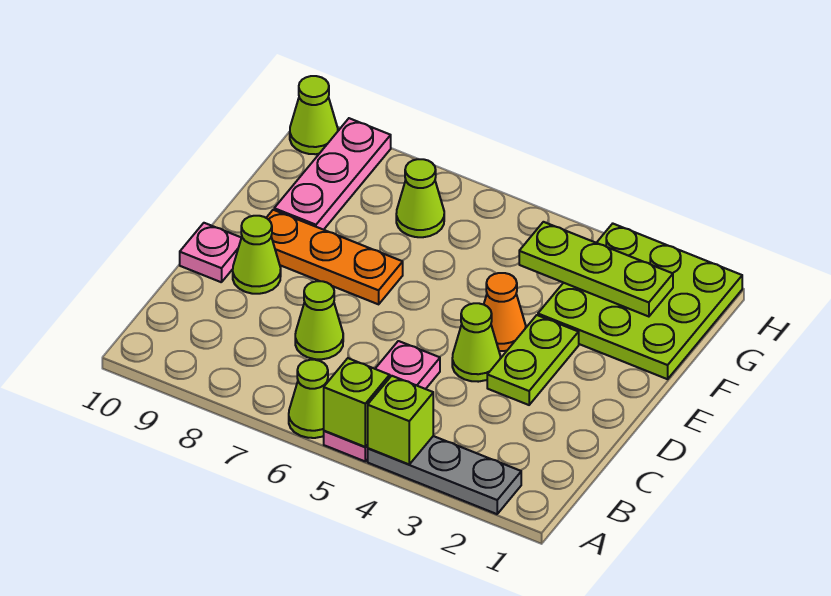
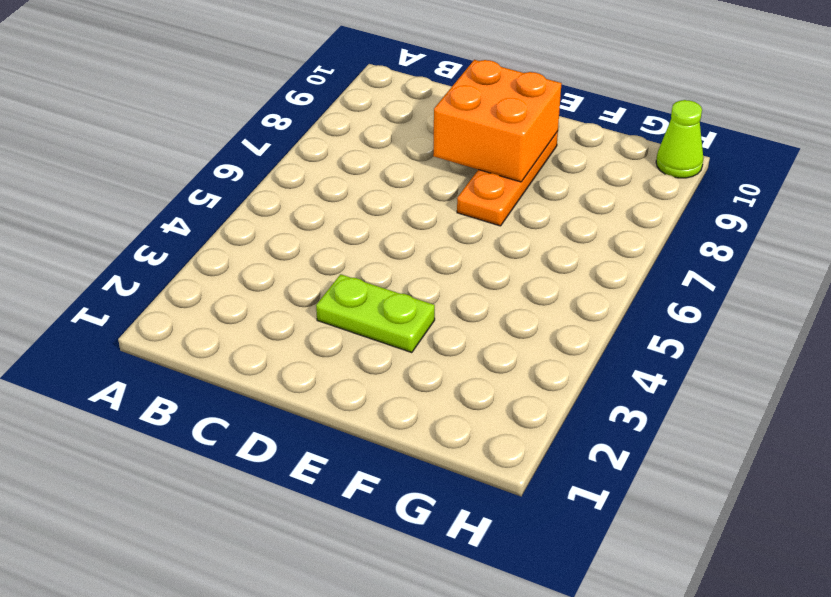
orange 2x2 brick [433,60,562,182] -> none
none -> grey 1x3 plate [368,436,521,514]
none -> pink 1x3 plate [324,341,440,461]
none -> lime 1x1 cone [289,360,328,438]

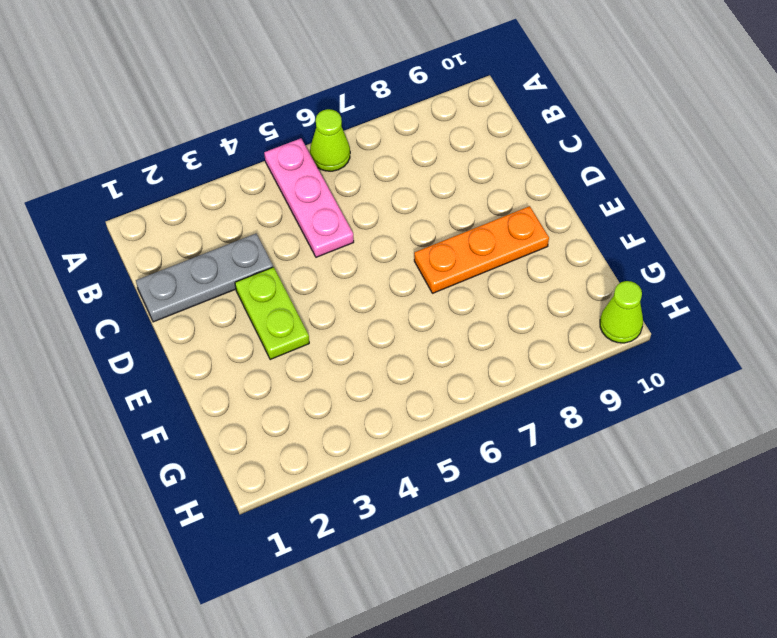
grey 1x3 plate [136,234,273,322] -> grey 1x3 plate moved to [368,436,521,514]
none -> lime 1x1 cone [295,281,343,359]
none -> lime 1x1 cone [452,303,500,382]
none -> lime 1x1 cone [233,216,281,294]

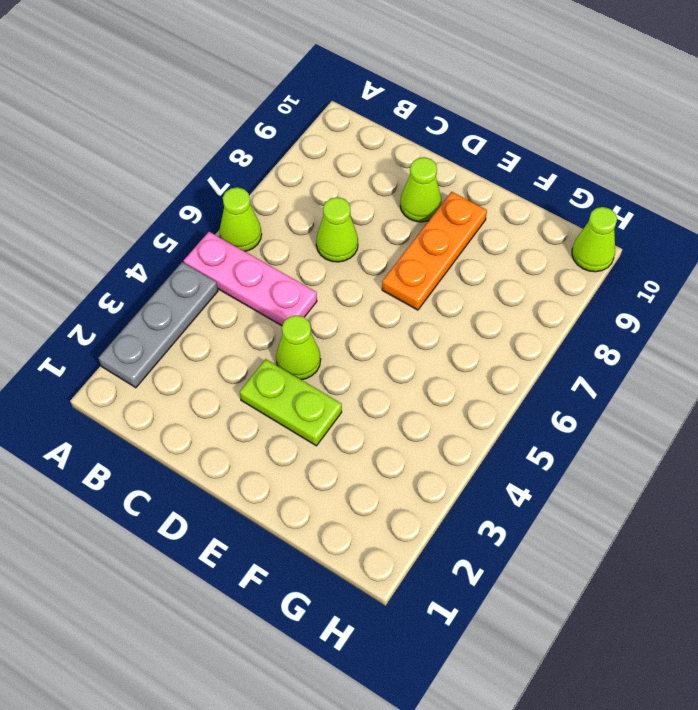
none -> pink 1x1 plate [180,223,241,282]
none -> orange 1x1 cone [484,273,526,351]
none -> lime 3x3 plate [538,224,742,379]

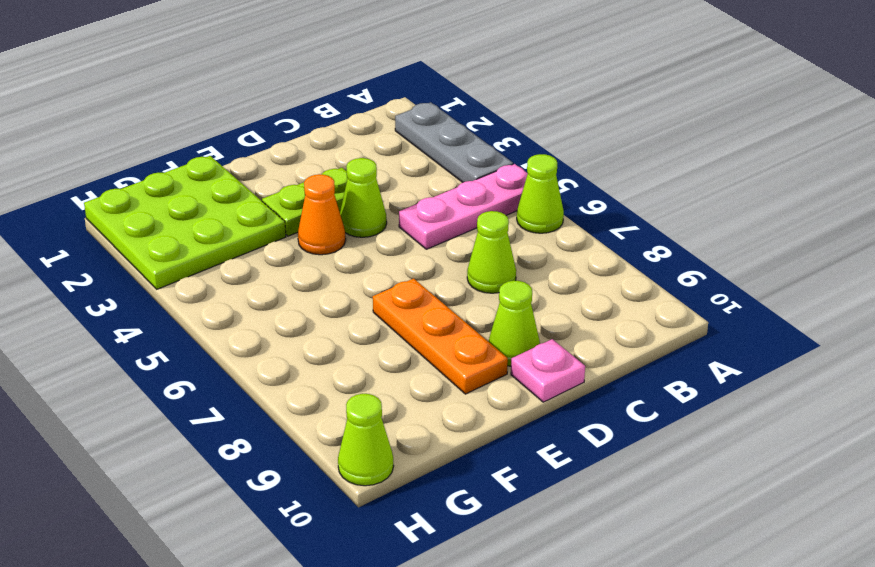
none -> pink 1x3 plate [274,118,391,230]
none -> lime 1x1 cone [396,159,444,237]
none -> lime 1x1 brick [368,376,433,464]

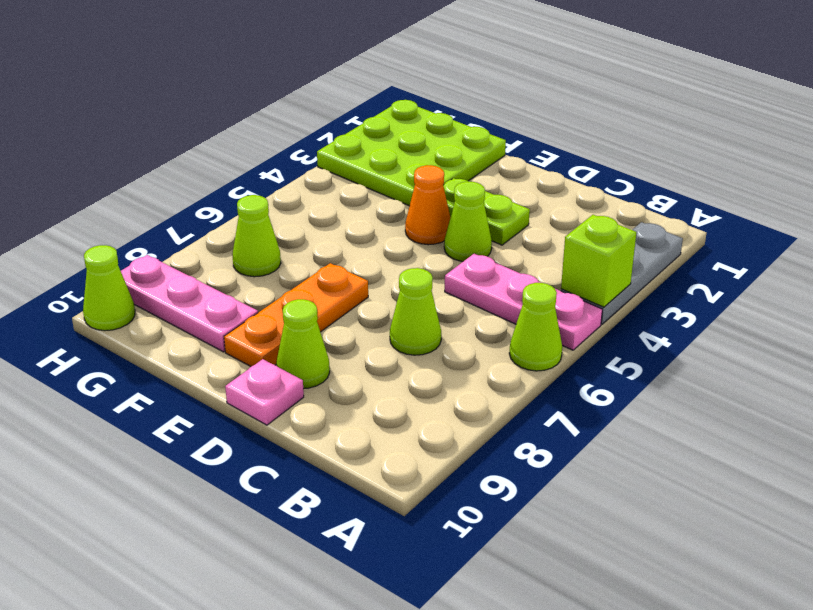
none -> lime 1x1 brick [324,358,390,447]
none -> lime 1x3 plate [519,222,673,317]

